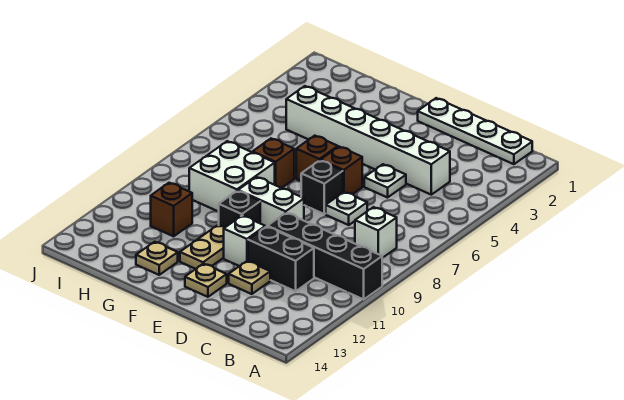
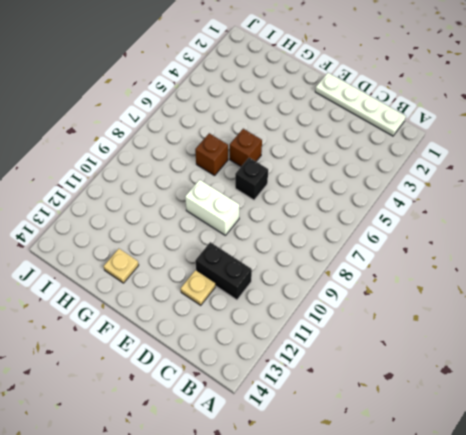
none -> black 1x4 brick [267,213,382,299]
none -> white 1x1 brick [355,207,397,258]
none -> white 1x6 brick [286,86,450,195]

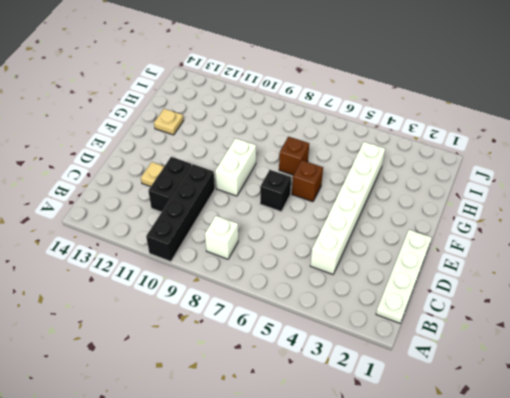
none -> white 1x1 plate [364,164,406,198]
none -> white 1x1 plate [326,192,367,225]
none -> brown 1x1 brick [321,147,362,194]

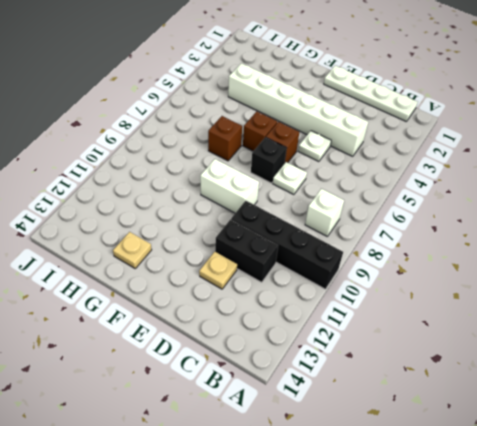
none -> white 1x1 brick [224,216,265,266]
none -> tan 1x1 plate [185,264,227,297]
none -> black 1x1 brick [219,191,260,227]

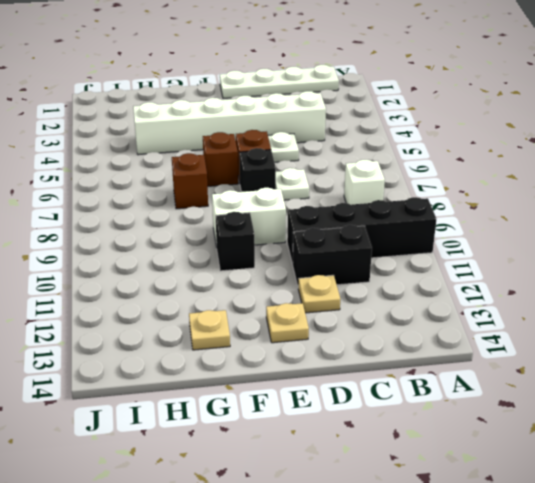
none -> white 1x1 brick [224,216,265,266]
none -> tan 1x2 plate [180,225,225,269]
none -> white 2x2 brick [189,141,275,212]

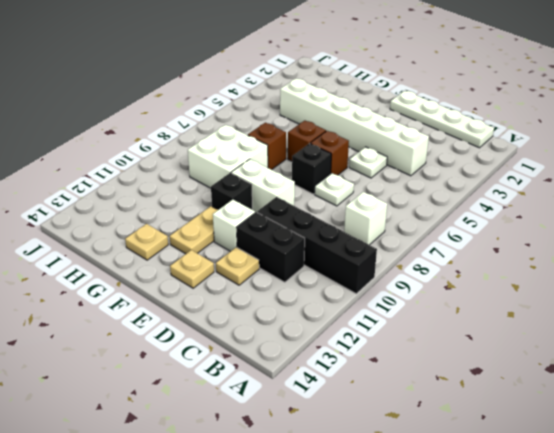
none -> brown 1x1 brick [151,183,192,236]

